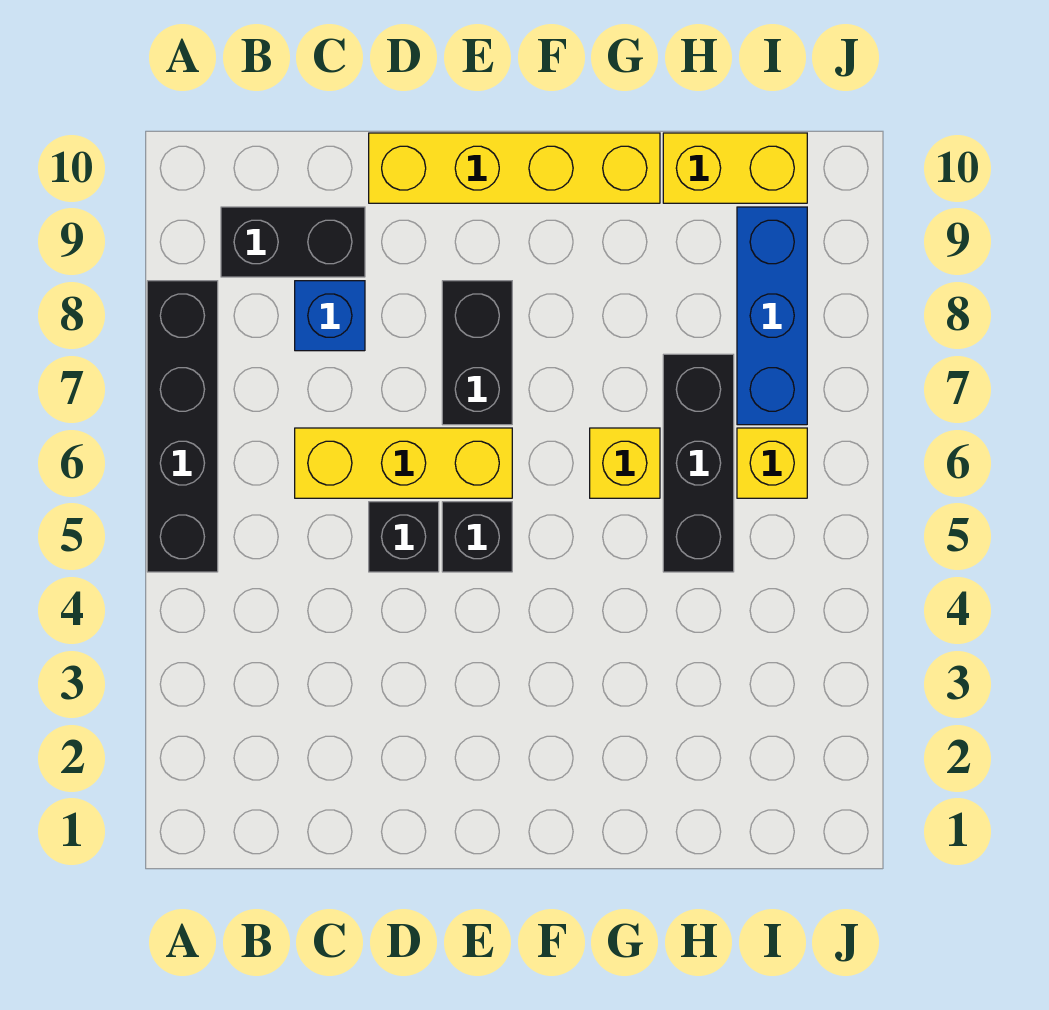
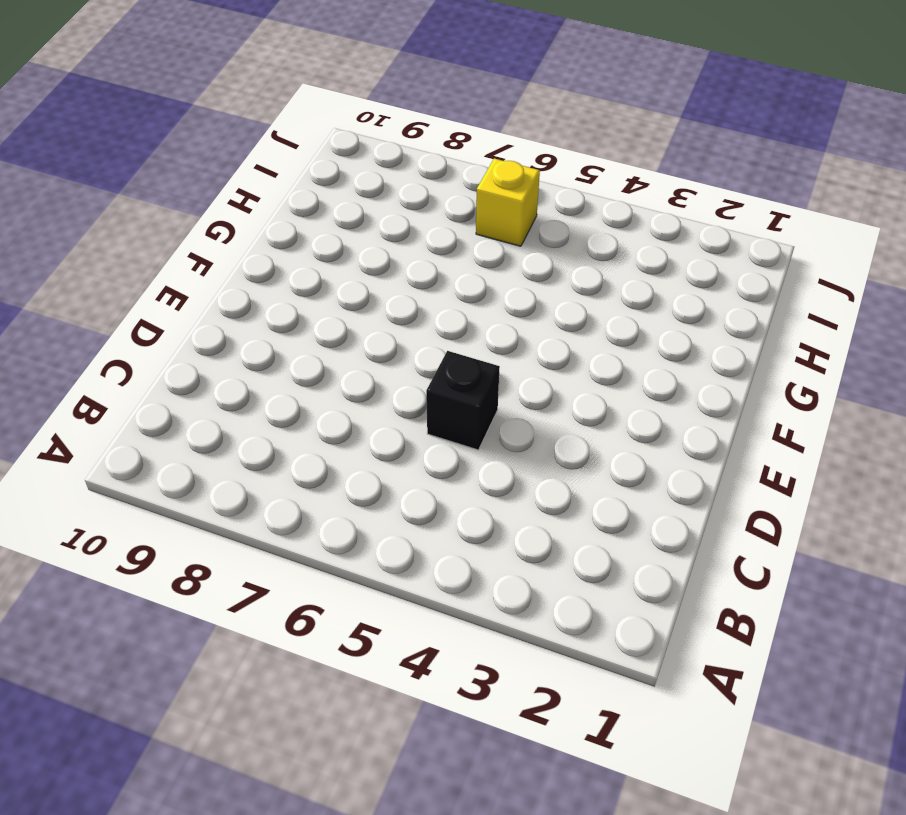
none -> black 1x4 brick [147,281,218,572]
none -> black 1x2 brick [221,207,365,277]
none -> yellow 1x3 brick [295,428,512,498]

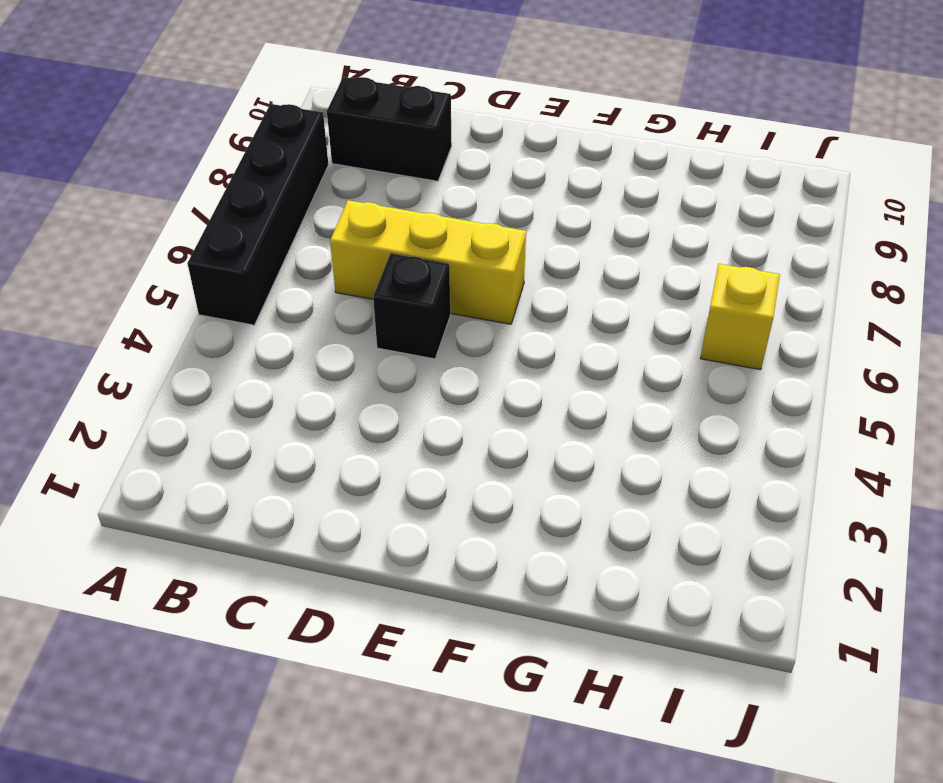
none -> blue 1x1 brick [295,281,365,351]
none -> yellow 1x4 brick [369,133,660,203]
none -> black 1x1 brick [442,502,512,572]

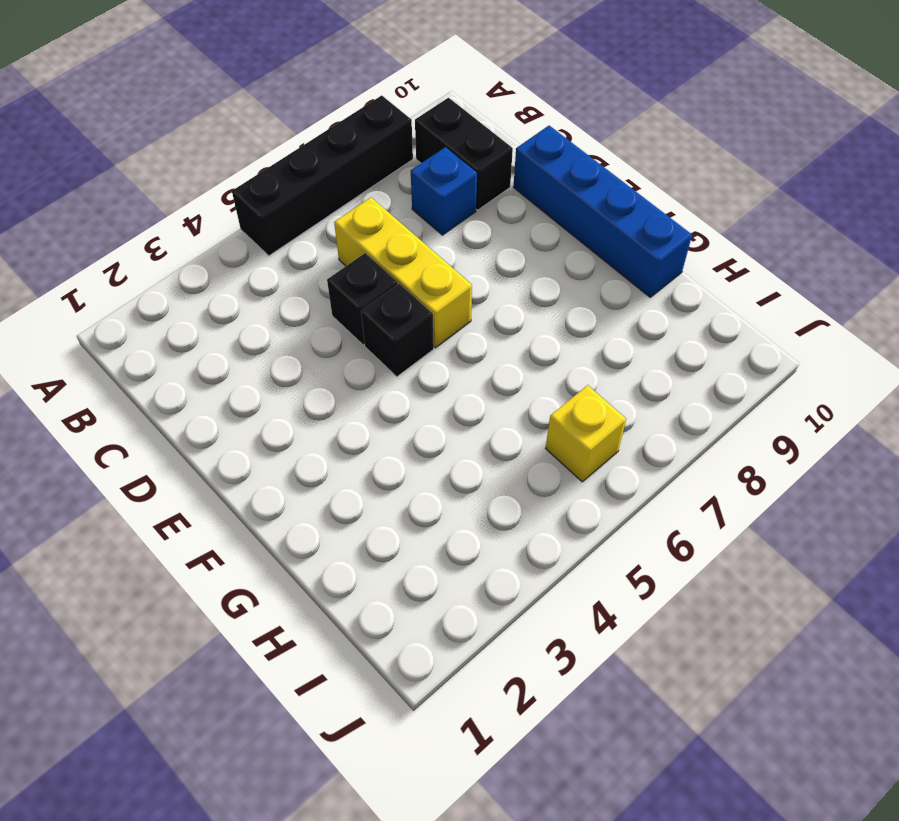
blue 1x4 brick [513,126,692,297] -> yellow 1x4 brick [369,133,660,203]
none -> black 1x2 brick [442,281,512,425]
none -> yellow 1x1 brick [590,428,660,498]
none -> black 1x3 brick [663,354,734,572]

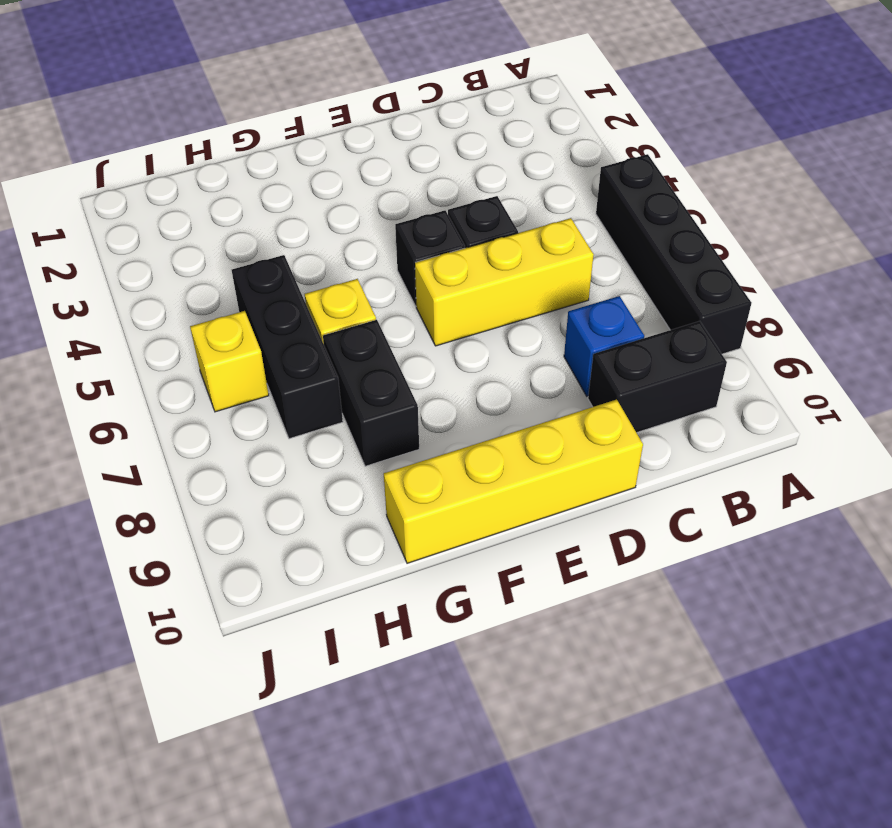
black 1x2 brick [323,320,419,466] -> black 1x2 brick moved to [442,281,512,425]
none -> yellow 1x2 brick [663,133,807,203]
none -> blue 1x3 brick [737,207,807,425]

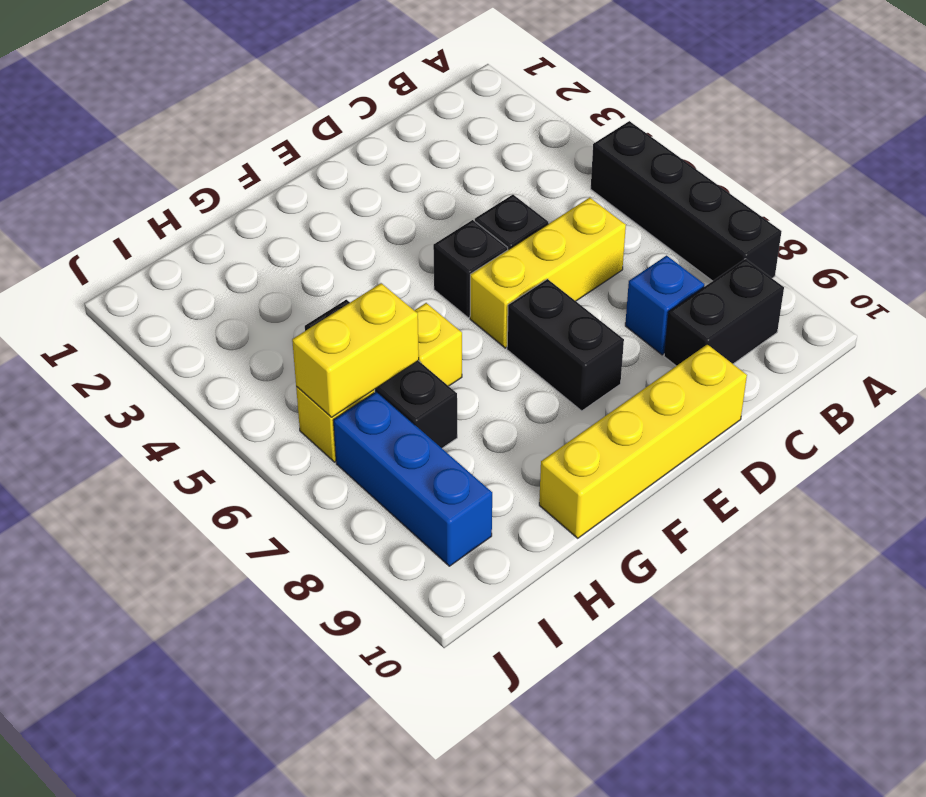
yellow 1x2 brick [292,283,419,417] -> yellow 1x2 brick moved to [663,133,807,203]

